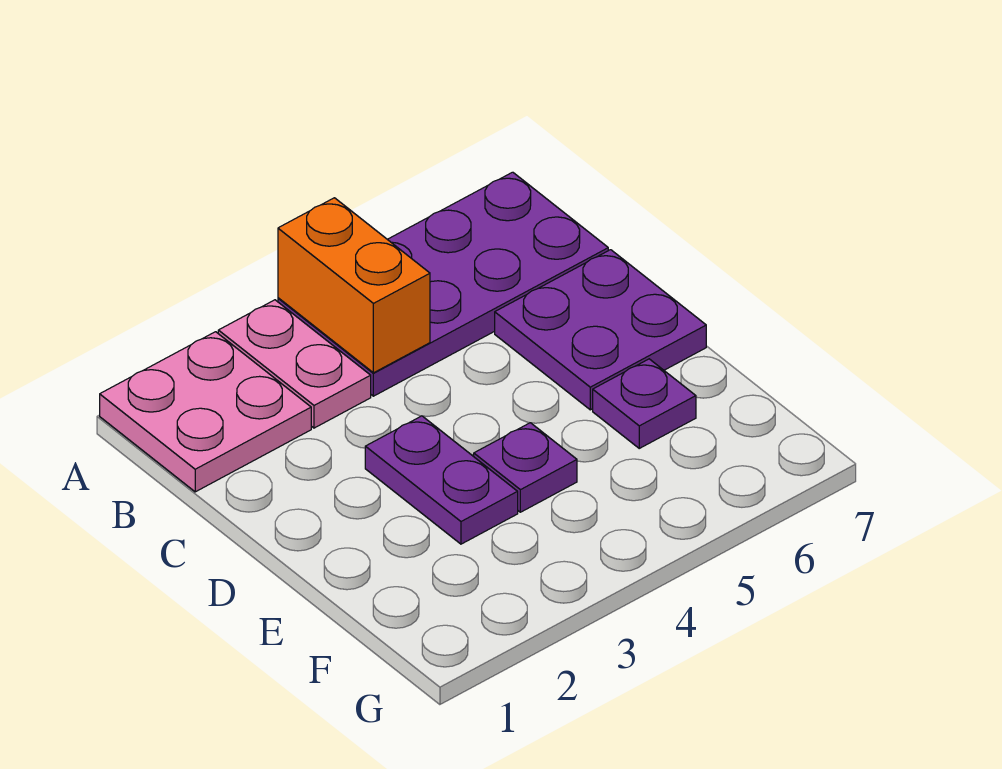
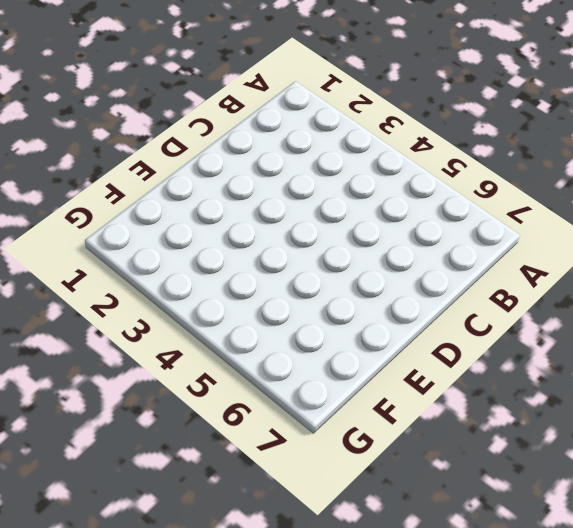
none -> pink 2x2 plate [100,332,311,492]
none -> pink 1x2 plate [218,300,371,428]

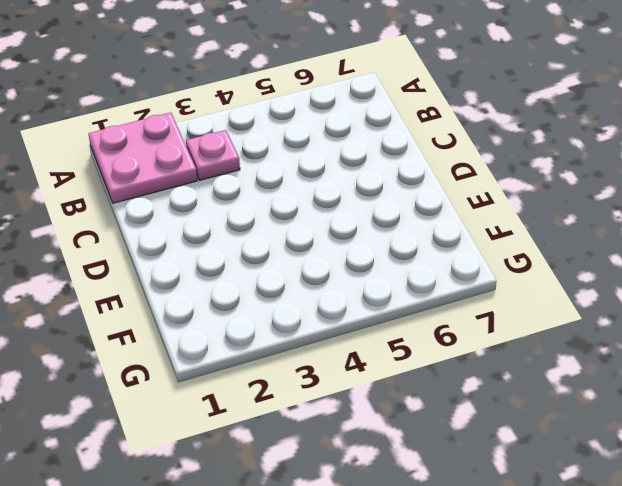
pink 1x1 plate [186,130,240,180] -> pink 1x2 plate [218,300,371,428]
none -> purple 2x4 plate [278,172,608,396]
none -> purple 2x2 plate [495,250,706,410]

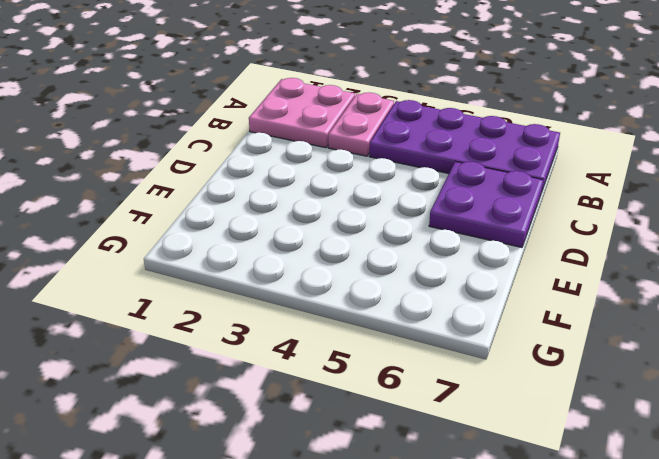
none -> purple 1x2 plate [365,416,518,544]
none -> purple 1x1 plate [474,423,577,512]

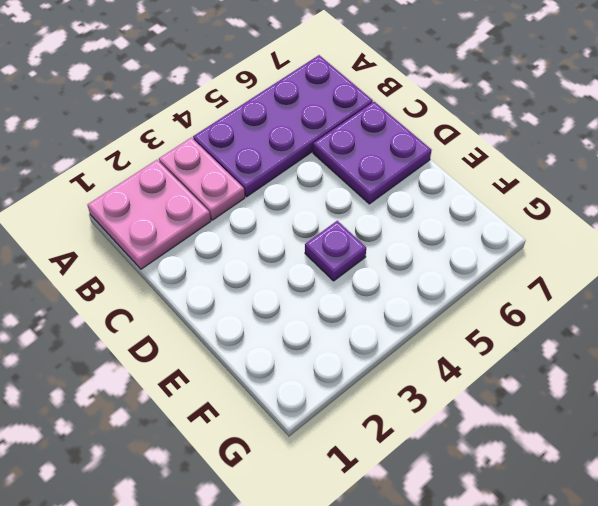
none -> purple 1x2 plate [365,416,518,544]
none -> purple 1x1 plate [593,359,696,448]

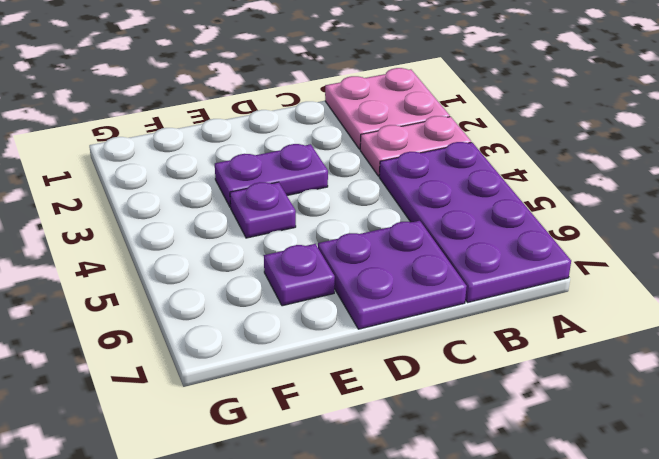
none -> orange 1x2 brick [278,198,430,373]

